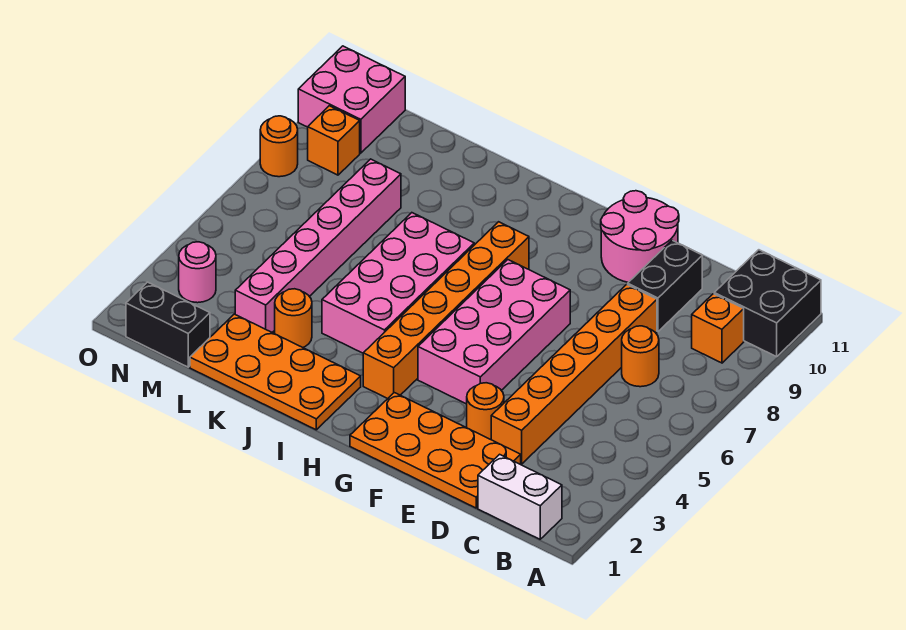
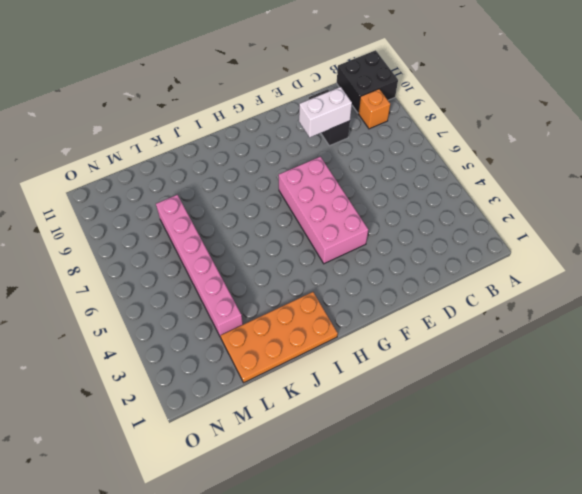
white 1x2 brick [299,87,352,137] -> white 1x2 brick moved to [478,454,562,539]
none -> orange 1x1 round brick [622,326,659,387]
none -> orange 2x4 plate [350,393,521,508]
none -> orange 1x6 brick [491,284,657,464]

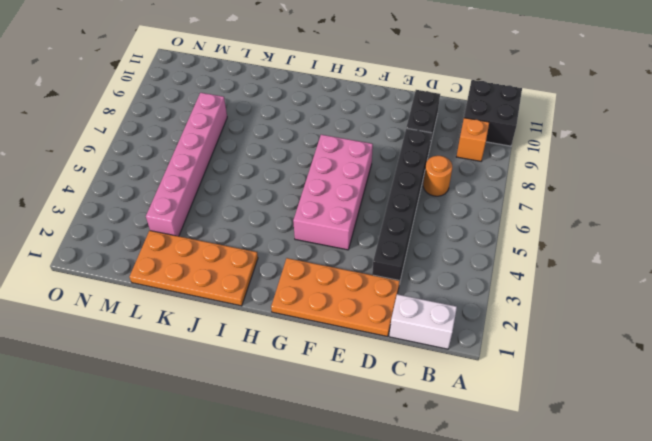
black 1x6 brick [372,128,431,283] -> orange 1x6 brick [491,284,657,464]
none -> orange 1x1 round brick [467,383,504,440]
none -> pink 2x2 round brick [601,191,679,282]
none -> orange 1x6 brick [363,222,529,399]

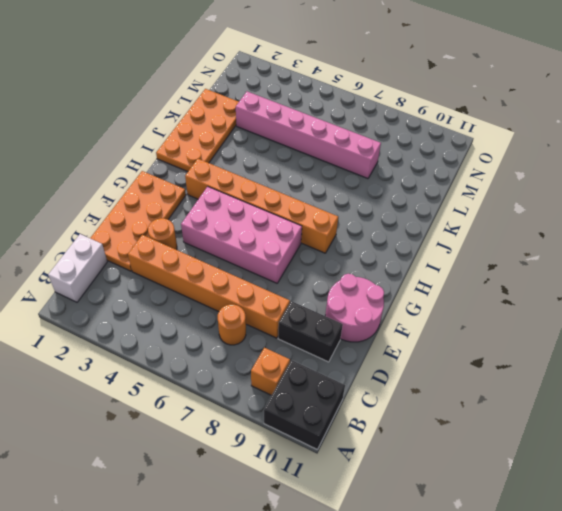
none -> pink 2x4 brick [322,213,474,353]
none -> orange 1x1 round brick [275,289,312,347]
none -> black 1x2 brick [126,282,210,367]

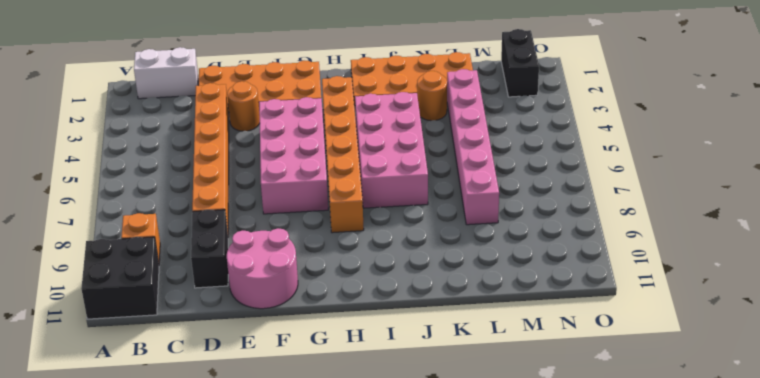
black 1x2 brick [501,29,539,97] -> black 1x2 brick turned to [126,282,210,367]
none -> orange 1x1 round brick [622,326,659,387]
none -> pink 1x1 round brick [179,242,216,303]
none -> orange 1x1 brick [308,106,360,175]

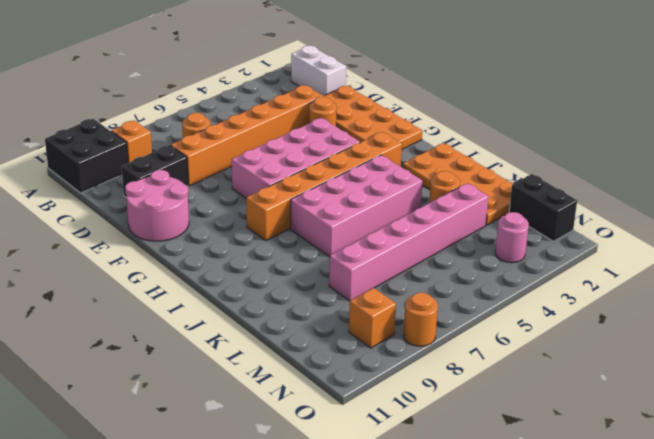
none -> pink 2x2 brick [298,46,405,153]

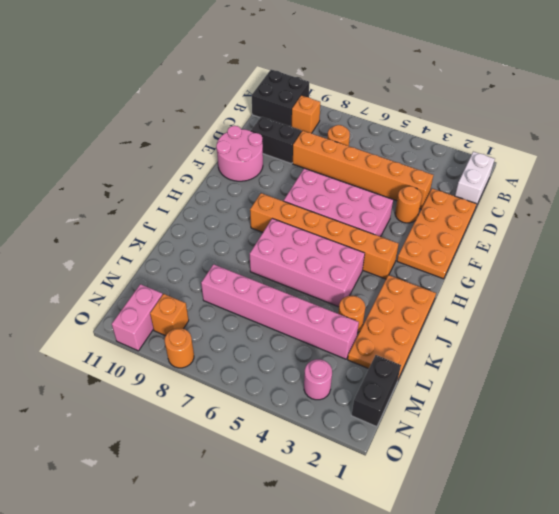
pink 1x2 brick [112,284,163,351] -> pink 2x2 brick [298,46,405,153]

